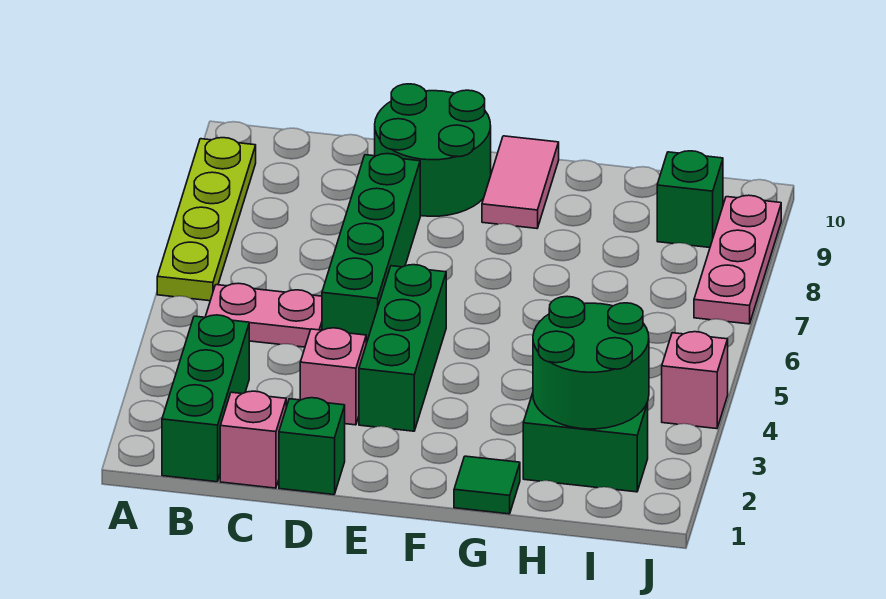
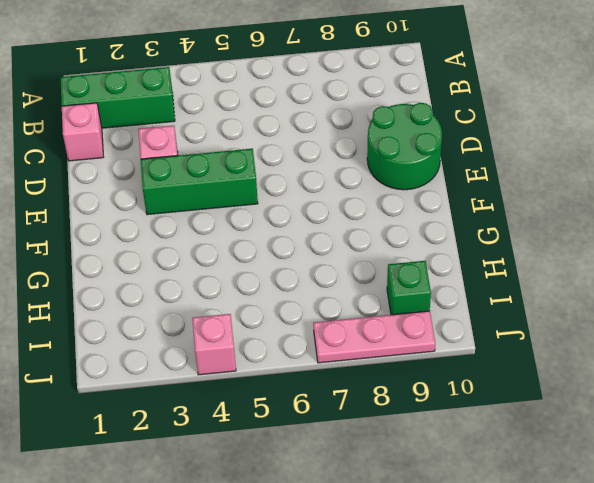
none -> lime 1x4 plate [157,138,256,301]
none -> pink 1x2 plate [206,283,322,347]
none -> green 1x1 brick [279,398,345,495]

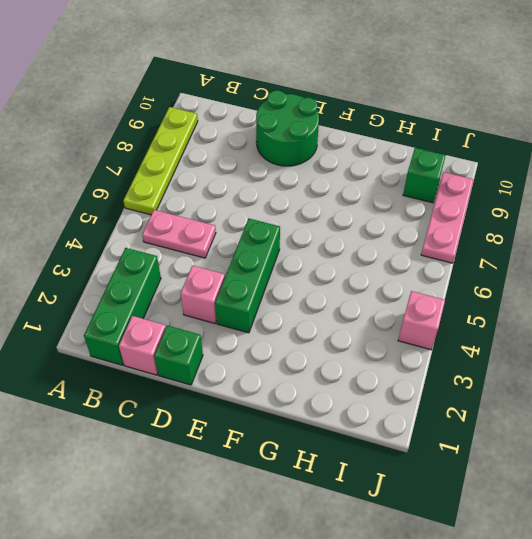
none -> green 1x4 brick [322,154,420,344]
none -> pink 1x2 tile [482,136,559,228]
none -> green 1x1 tile [454,456,520,514]

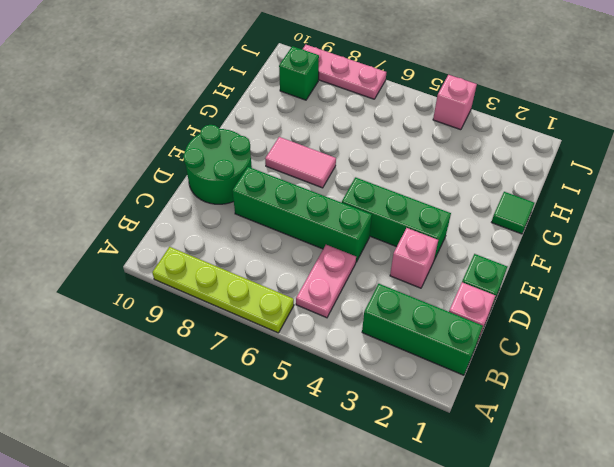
pink 1x2 tile [265,137,336,188] -> pink 1x2 tile moved to [482,136,559,228]
none -> green 1x2 brick [523,393,648,492]
none -> green 2x2 round brick [533,296,649,429]

